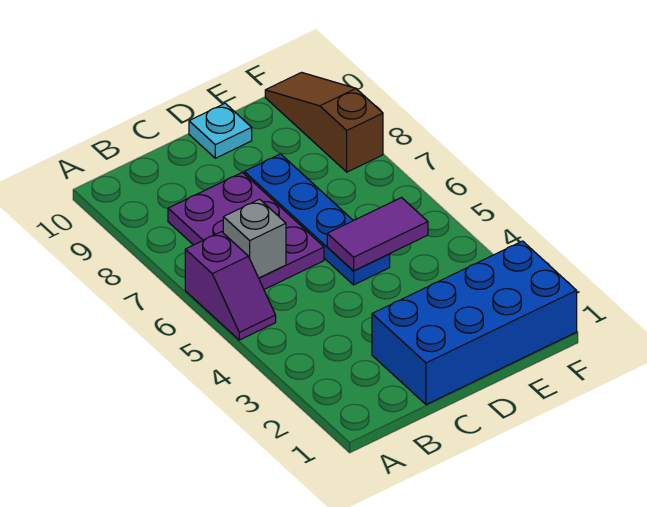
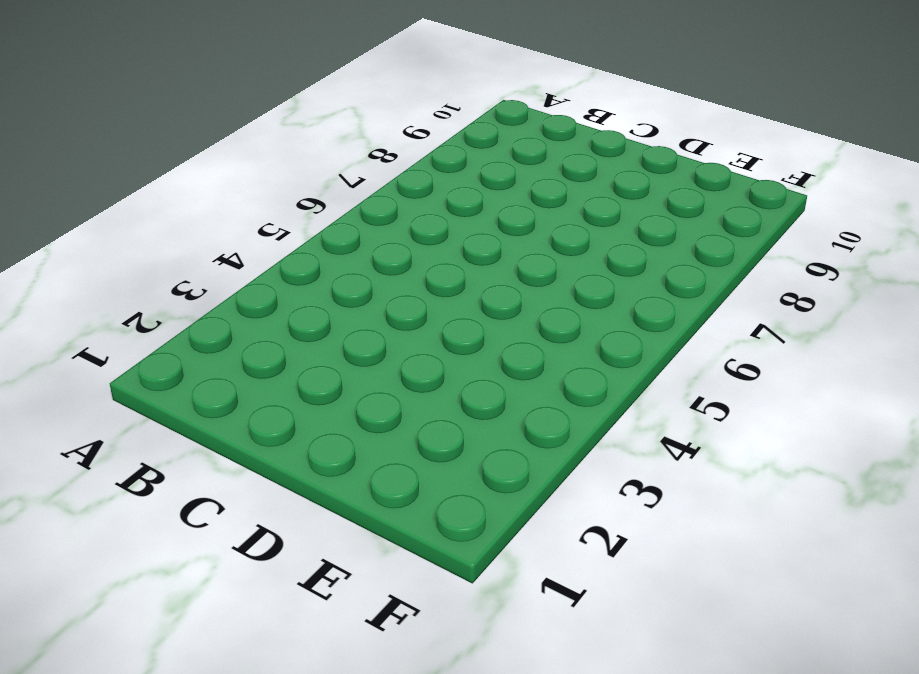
none -> purple 1x2 slope [185,232,276,340]
none -> purple 2x3 plate [168,172,324,289]

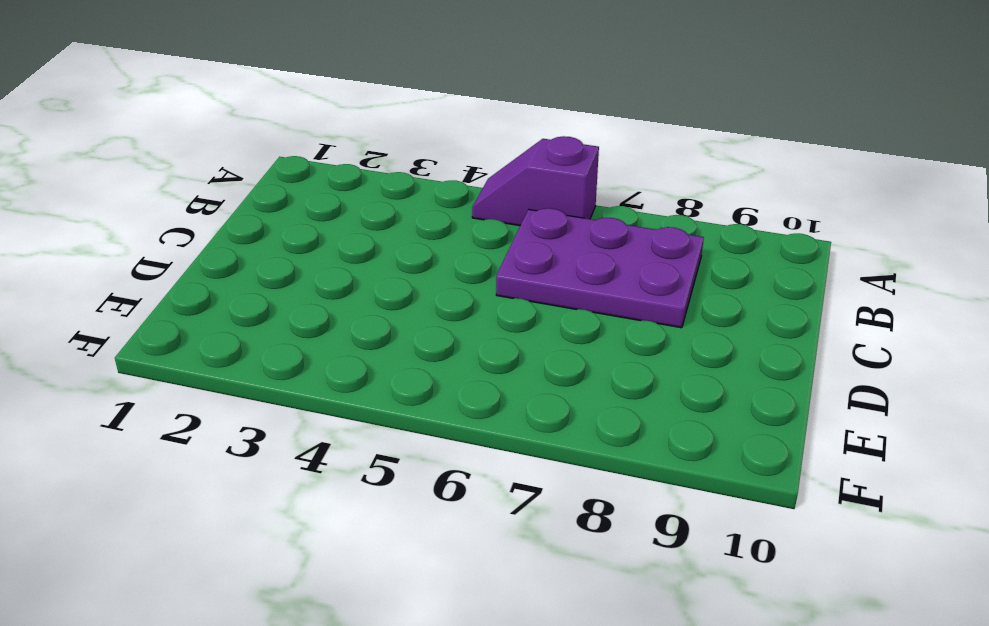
none -> blue 2x4 brick [372,241,577,405]
none -> blue 1x4 plate [244,154,390,285]

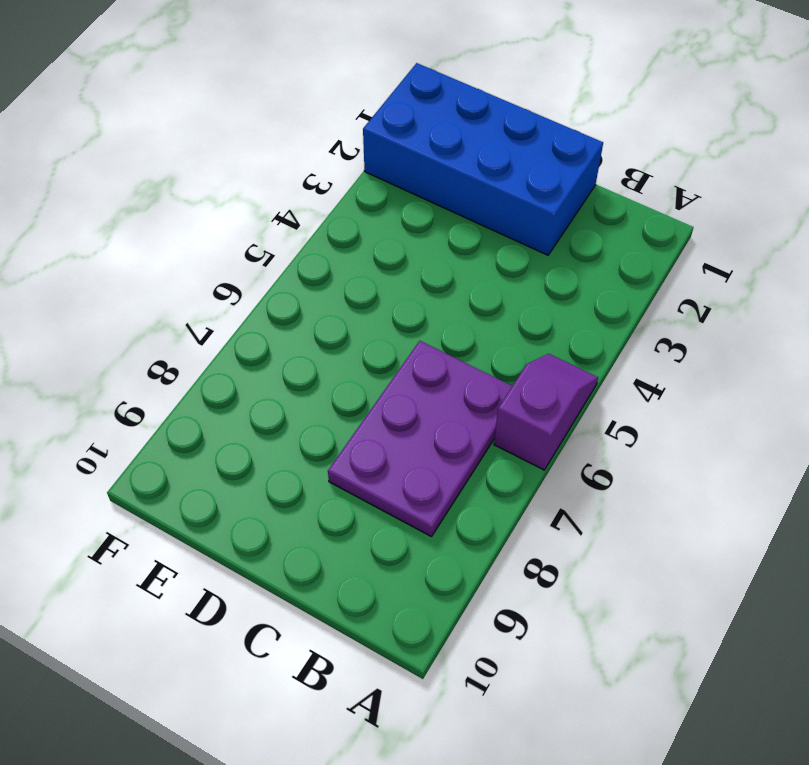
none -> blue 1x4 plate [244,154,390,285]
none -> cyan 1x1 plate [189,103,252,158]

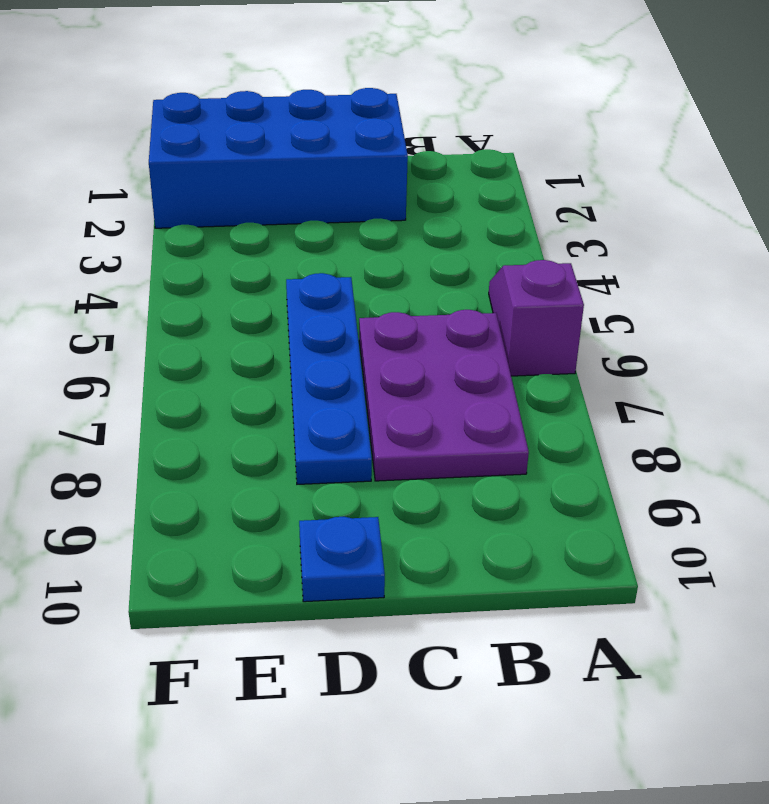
blue 1x1 plate [299,517,385,602] -> cyan 1x1 plate [189,103,252,158]
none -> brown 1x3 slope [265,72,383,172]
none -> grey 1x1 brick [223,199,286,278]

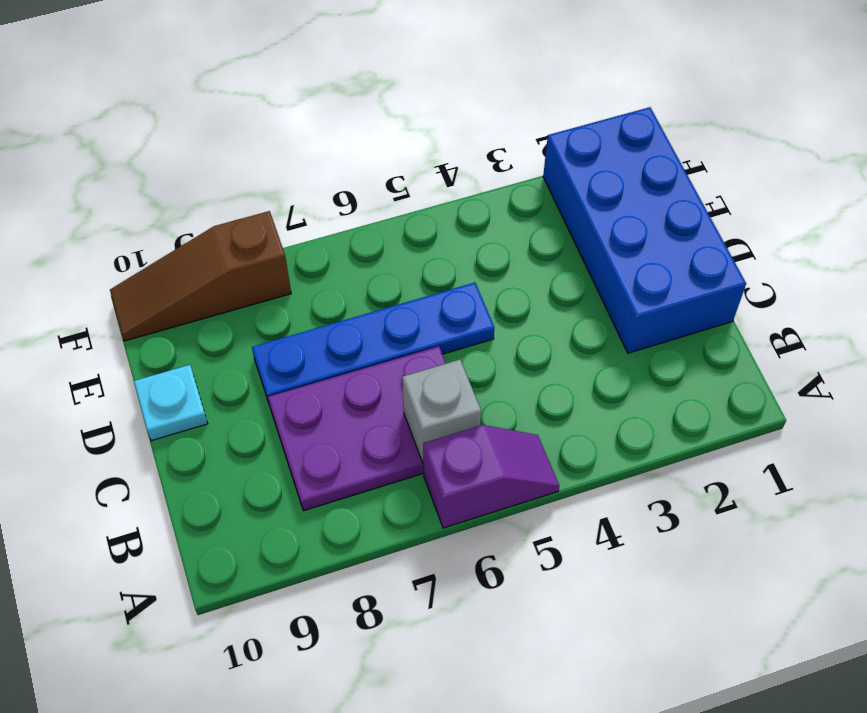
none -> purple 1x2 tile [327,198,428,271]

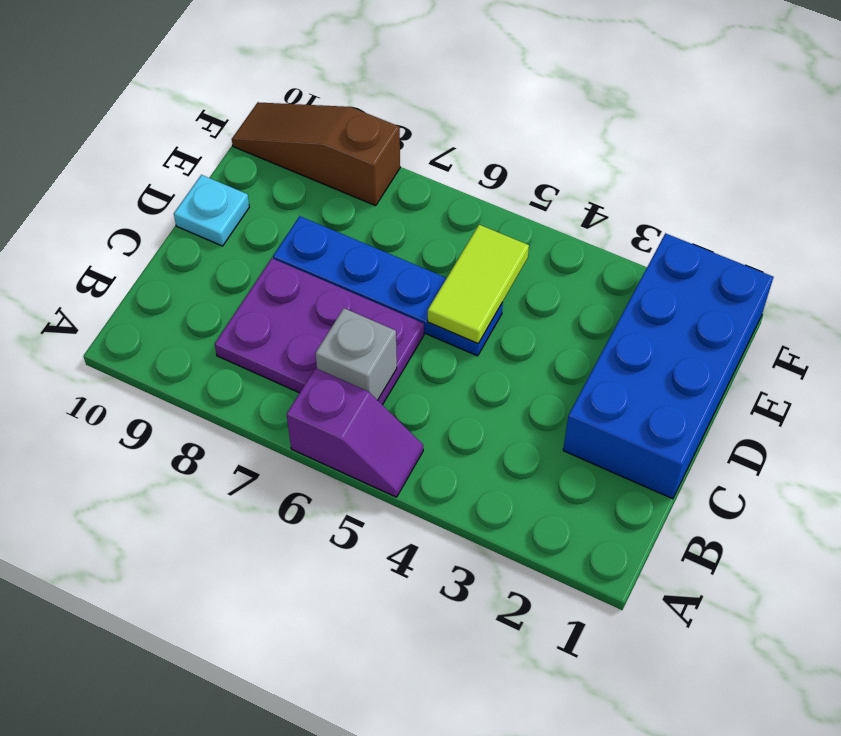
lime 1x2 tile [428,225,529,343] -> purple 1x2 tile [327,198,428,271]

